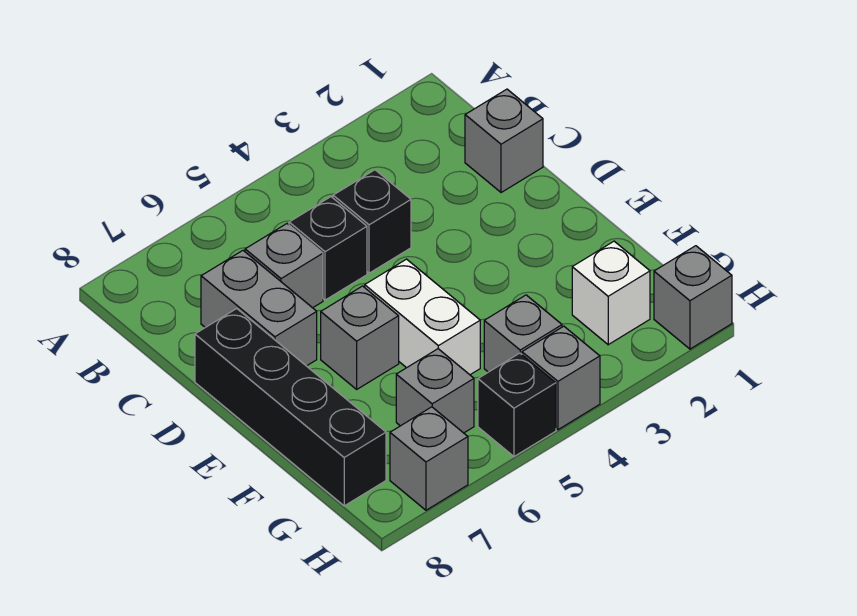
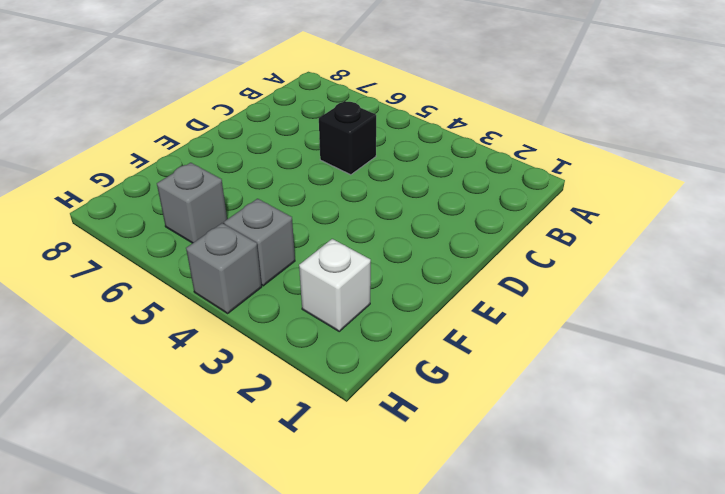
none -> grey 1x1 brick [465,89,543,193]
none -> black 1x1 brick [333,170,411,273]
none -> grey 1x1 brick [245,224,323,308]

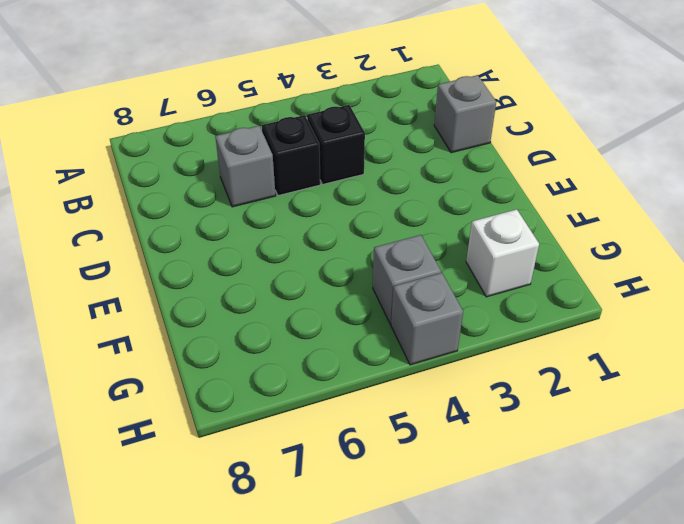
none -> grey 1x2 brick [201,251,317,366]
none -> black 1x4 brick [195,309,386,506]
none -> white 1x2 brick [365,259,480,375]

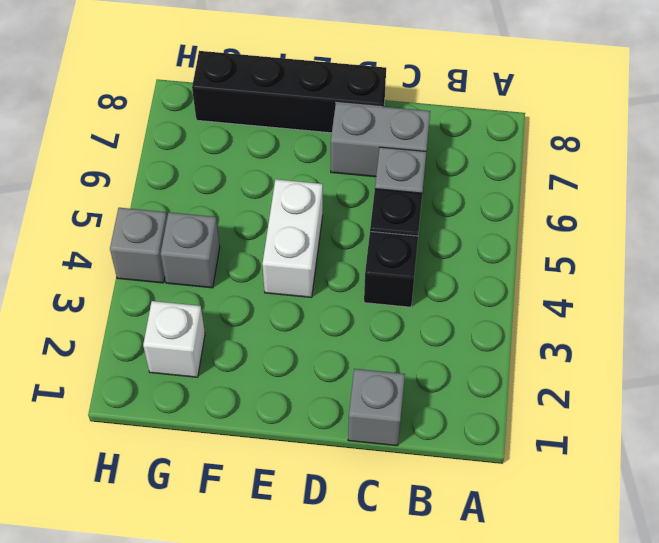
white 1x2 brick [262,179,323,297] -> white 1x2 brick turned to [365,259,480,375]
none -> grey 1x1 brick [321,286,399,389]
none -> grey 1x1 brick [396,349,474,433]
none -> grey 1x1 brick [654,246,732,349]

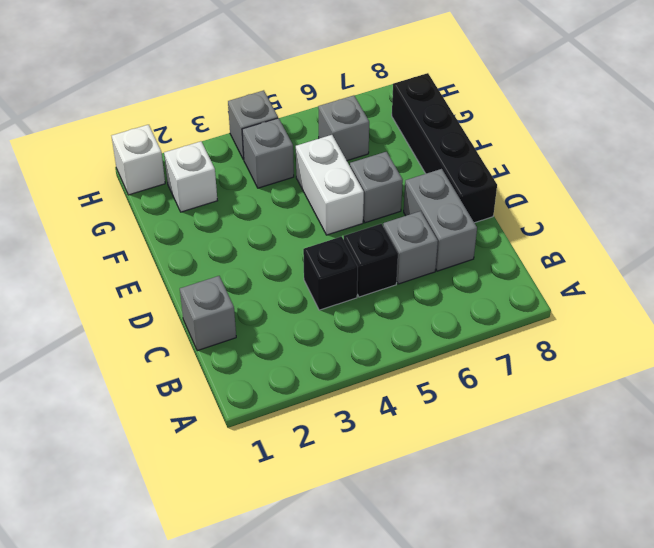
white 1x1 brick [112,125,165,195] -> grey 1x1 brick [654,246,732,349]
none -> black 1x1 brick [478,353,556,456]
none -> grey 1x1 brick [390,407,468,510]

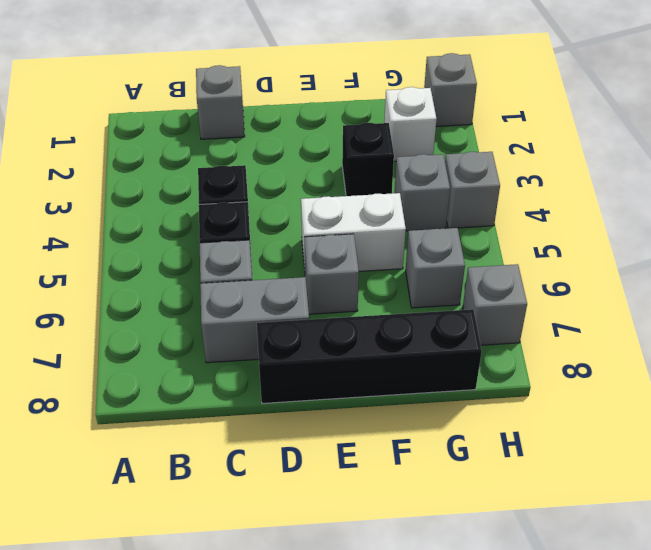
black 1x1 brick [342,123,394,196] -> black 1x1 brick moved to [478,353,556,456]

